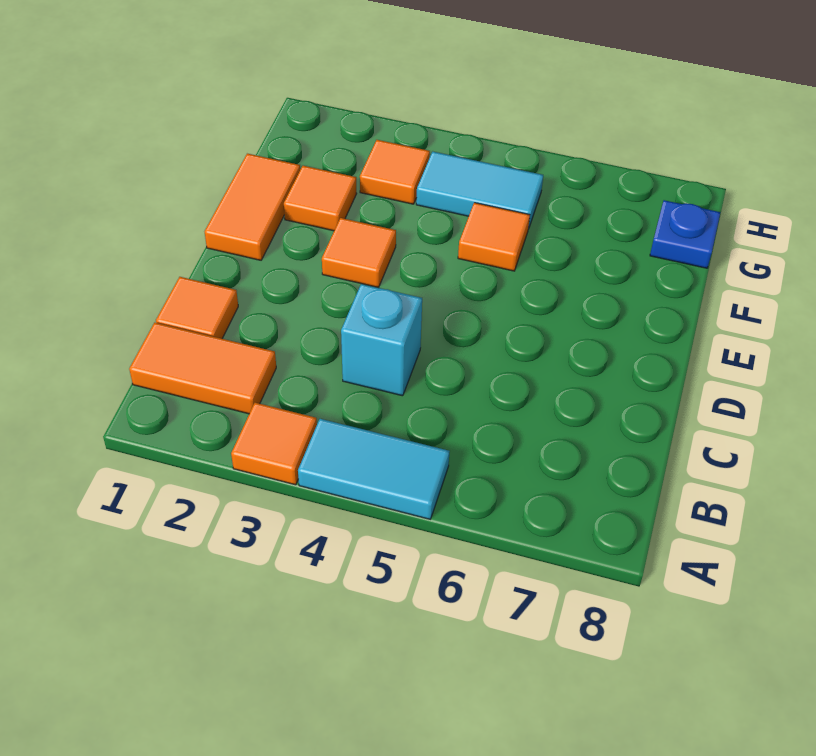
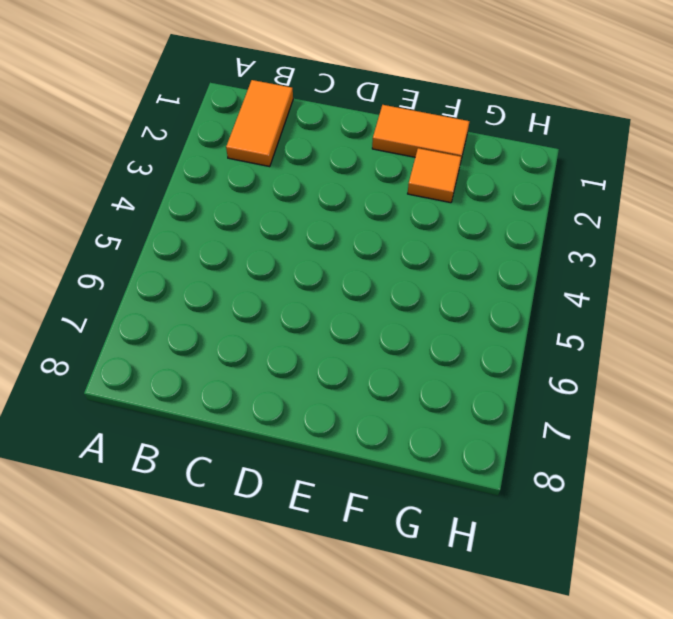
none -> orange 1x1 tile [231,403,317,485]
none -> cyan 1x2 tile [298,419,450,519]
none -> orange 1x1 tile [156,277,238,339]

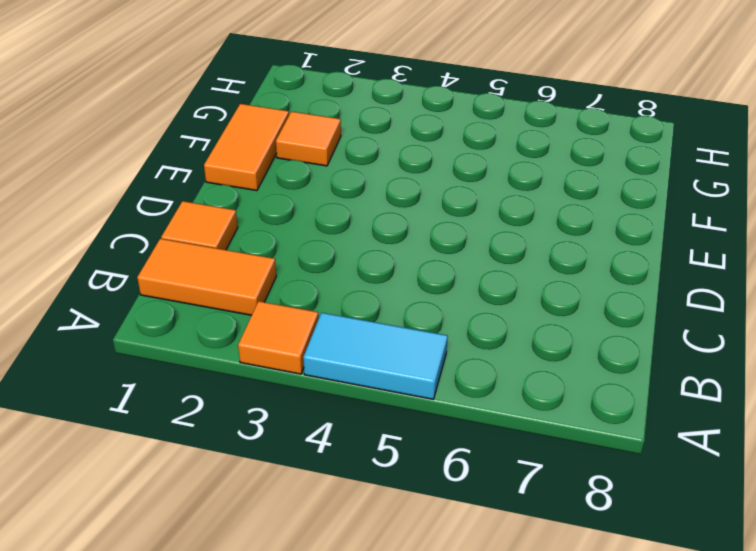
none -> cyan 1x1 brick [341,284,422,396]
none -> orange 1x1 tile [322,218,396,288]
none -> orange 1x1 tile [458,203,530,271]

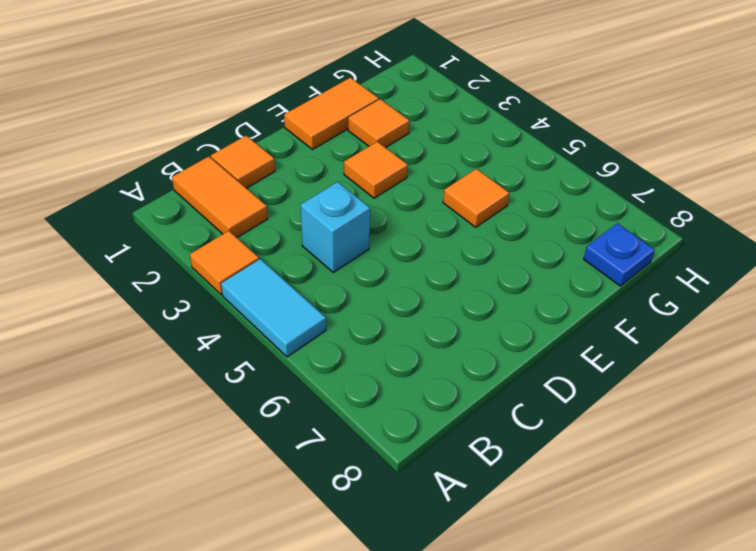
none -> orange 1x1 tile [360,140,430,204]
none -> cyan 1x2 tile [416,152,543,229]

